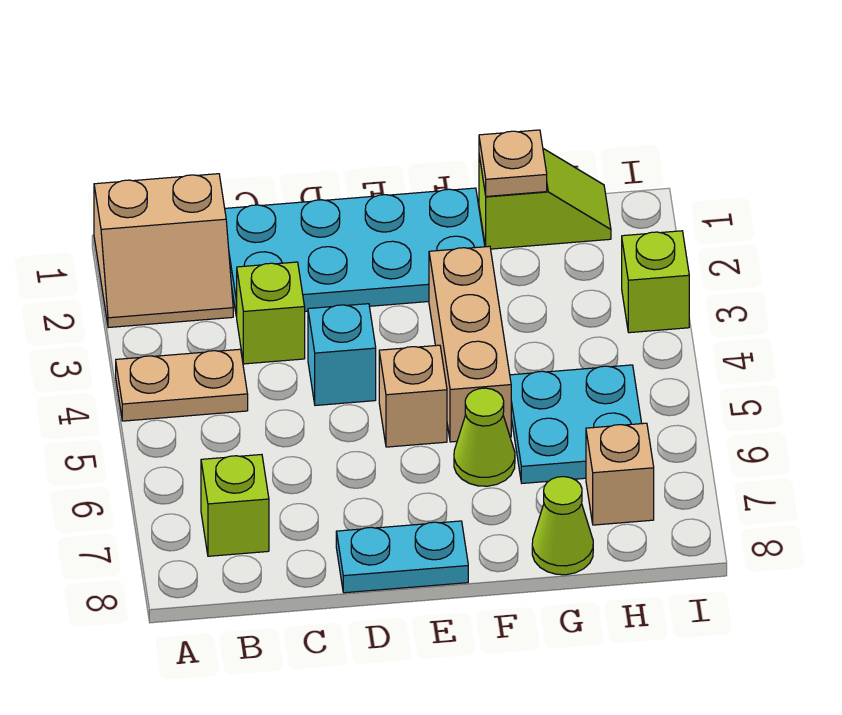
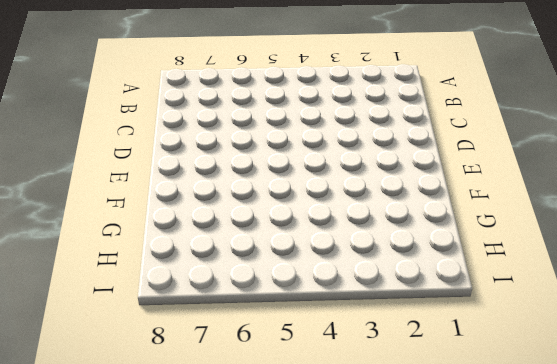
none -> tan 2x2 slope [94,174,233,328]
none -> tan 1x2 plate [116,349,248,421]
none -> lime 1x1 brick [201,455,269,556]

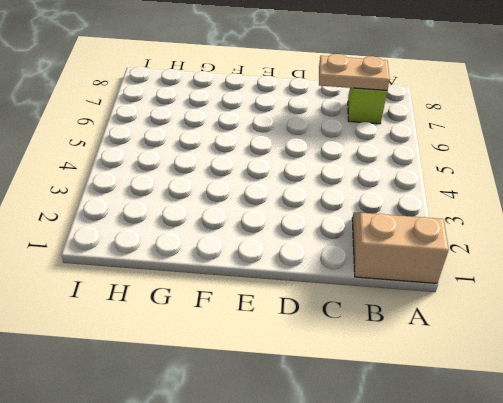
tan 1x2 plate [319,54,390,90] -> tan 1x2 plate moved to [116,349,248,421]
none -> cyan 2x4 plate [225,188,485,317]
none -> lime 1x1 brick [237,262,305,364]
none -> cyan 1x1 brick [308,304,376,405]

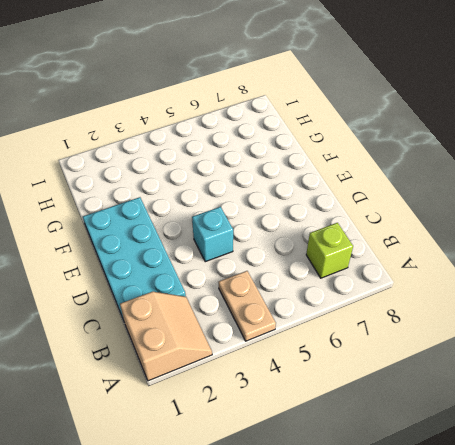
none -> lime 1x1 brick [237,262,305,364]
none -> cyan 1x2 plate [336,521,468,593]
none -> tan 1x1 brick [379,345,447,447]

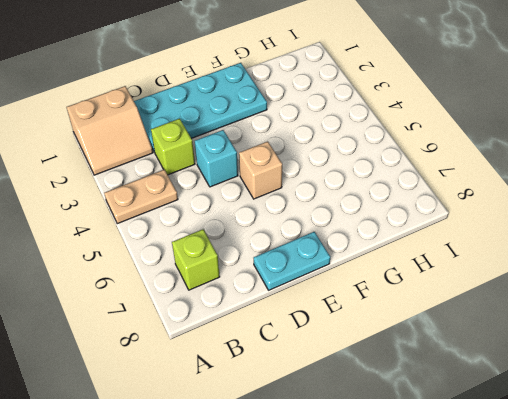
none -> tan 1x3 brick [429,246,511,442]
none -> lime 1x1 cone [454,388,515,486]
none -> lime 1x2 slope [479,149,611,249]

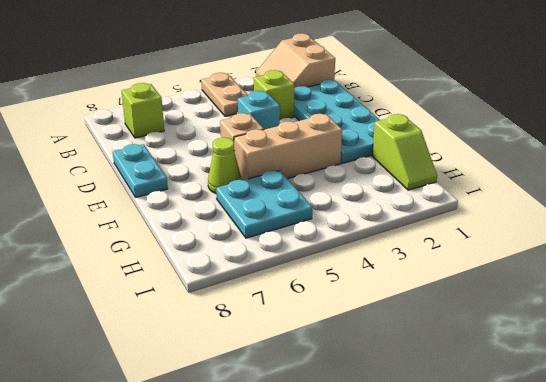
none -> lime 1x1 cone [532,477,593,575]
none -> tan 1x1 brick [586,423,654,525]
none -> lime 1x1 brick [622,231,689,333]

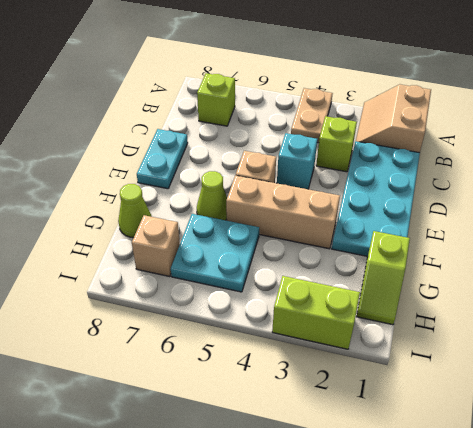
lime 1x2 brick [272,276,360,349] -> lime 1x1 brick [622,231,689,333]
none -> tan 1x1 plate [479,130,547,196]

